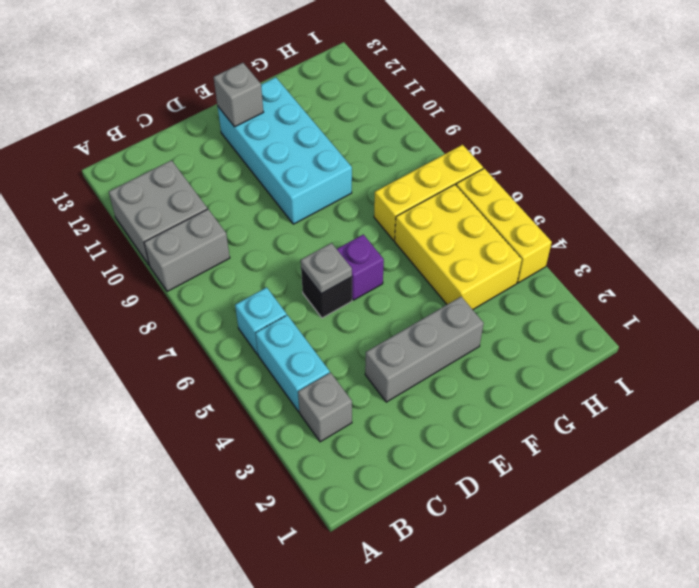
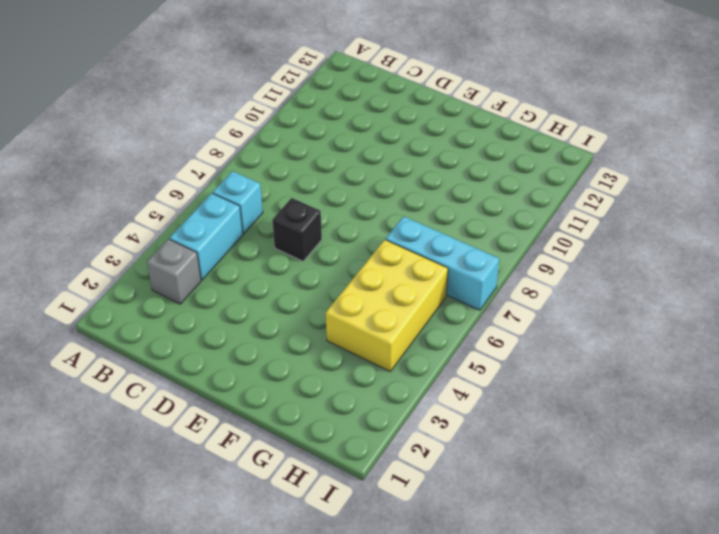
cyan 1x3 brick [386,216,499,310] -> yellow 1x3 brick [374,145,483,240]
none -> grey 1x2 brick [144,209,230,292]
none -> grey 2x2 brick [109,160,207,266]
none -> grey 1x3 brick [365,297,484,402]

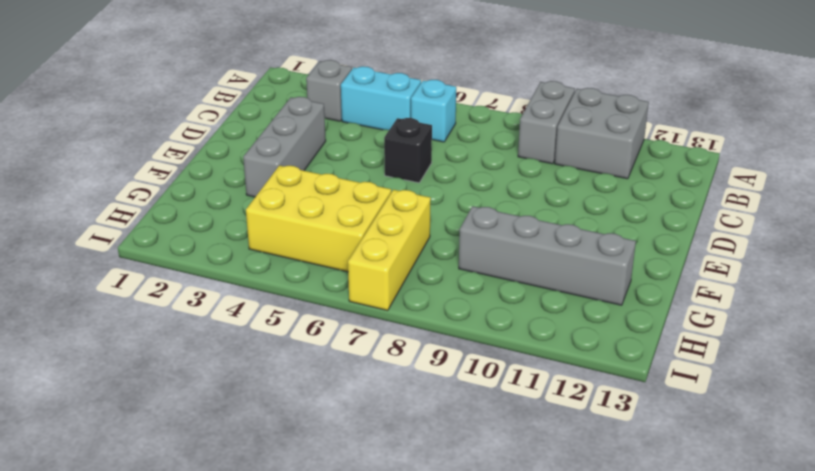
grey 1x4 brick [459,206,636,305] -> none
none -> purple 1x1 brick [337,235,384,300]
none -> cyan 2x4 brick [218,77,352,224]
none -> yellow 1x3 brick [456,168,552,283]

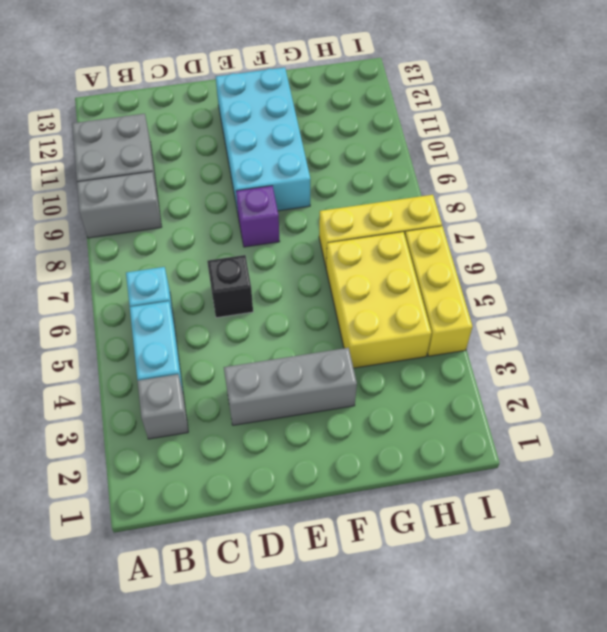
purple 1x1 brick [236,186,280,247] -> purple 1x1 brick moved to [337,235,384,300]
none -> grey 1x1 plate [301,243,352,294]
none -> grey 1x1 brick [214,63,263,127]

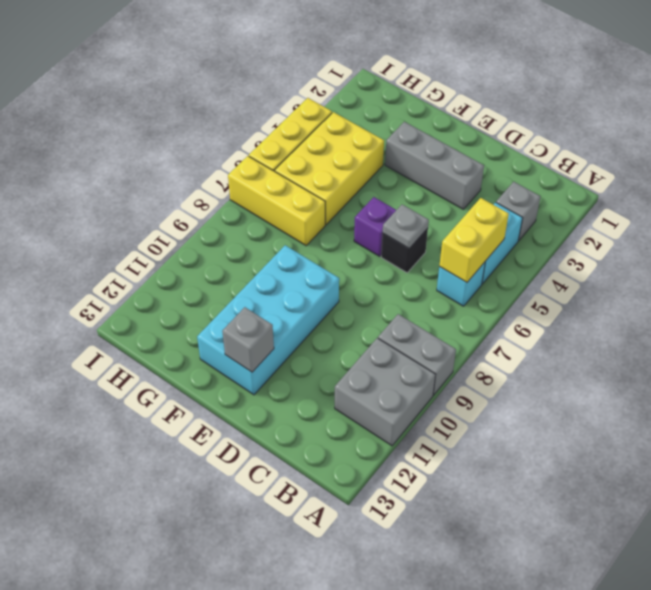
yellow 1x2 brick [439,198,509,282] -> none

